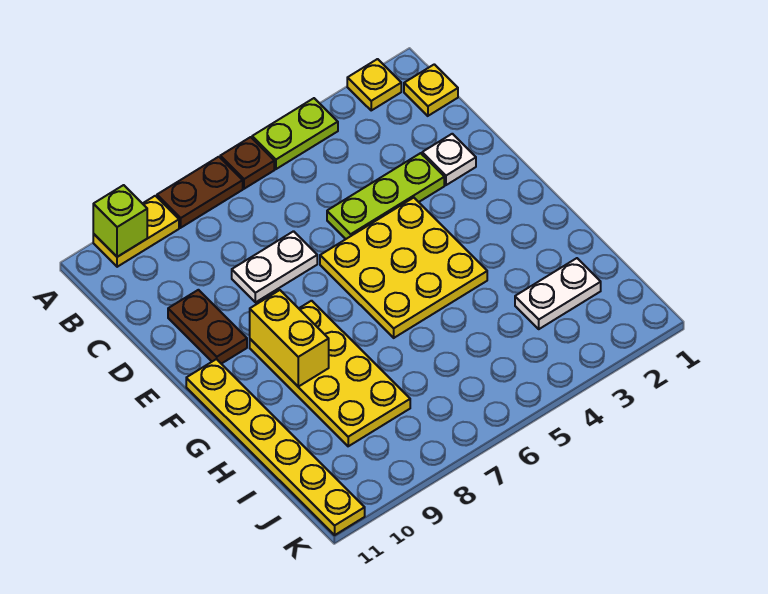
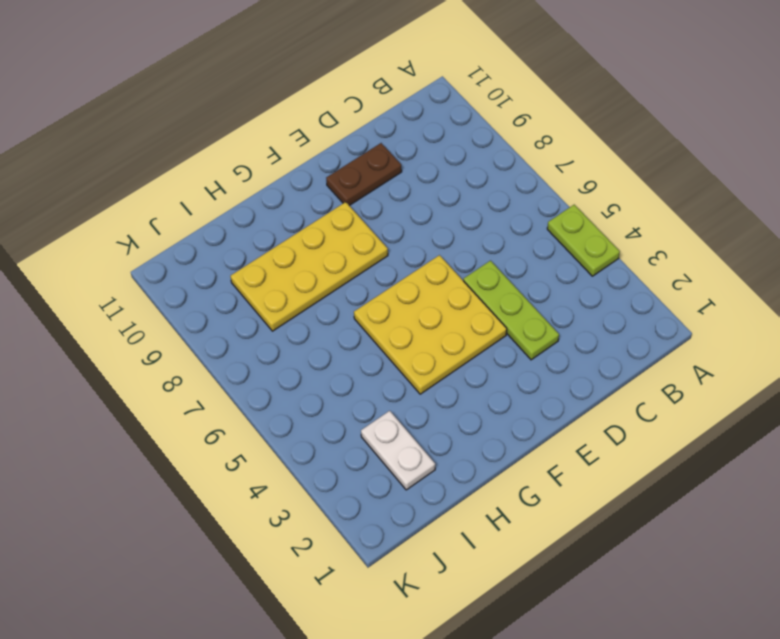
none -> yellow 1x1 plate [347,59,401,110]
none -> brown 1x1 plate [220,137,274,189]
none -> brown 1x2 plate [157,157,243,228]

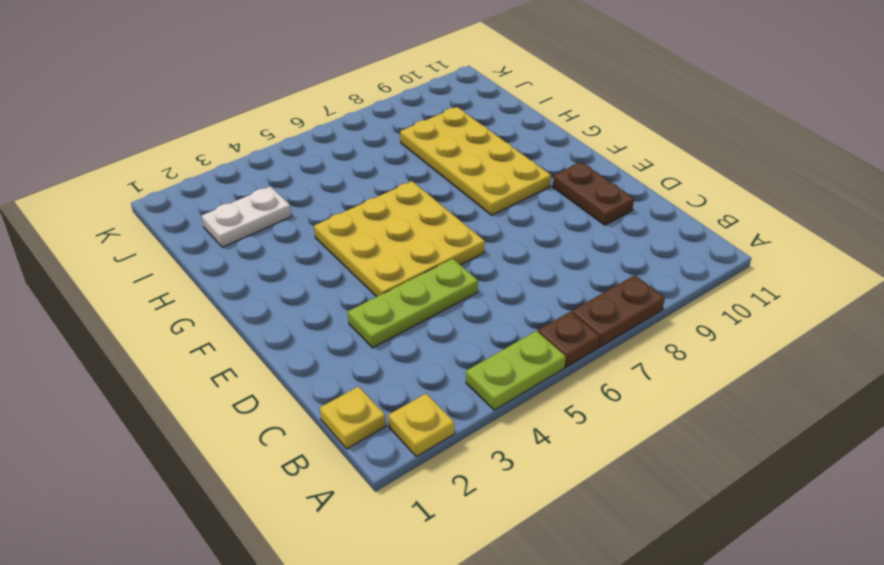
none -> yellow 1x2 plate [93,196,179,267]
none -> white 1x1 plate [422,134,476,185]
none -> white 1x2 plate [232,231,317,302]

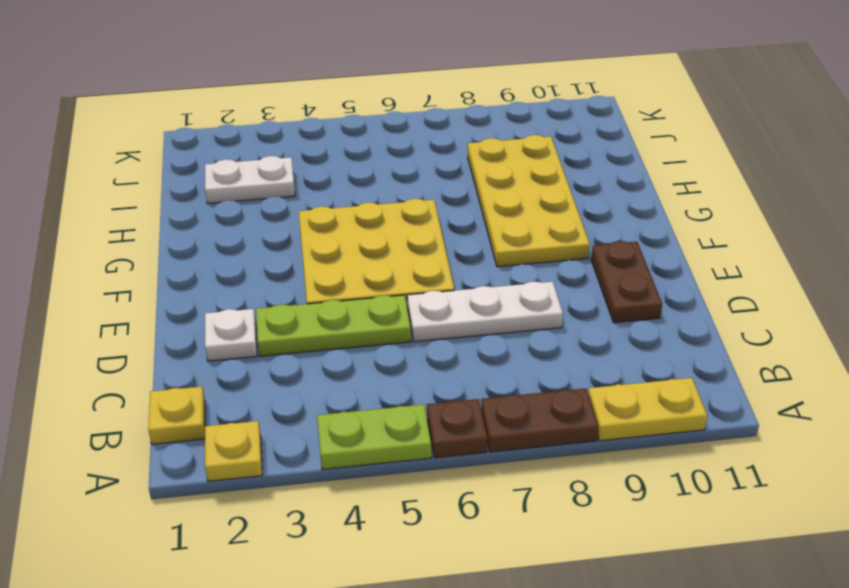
white 1x3 plate [407,281,563,342] -> white 1x2 plate [232,231,317,302]
none -> yellow 1x6 plate [186,359,365,535]
none -> lime 1x1 brick [93,185,147,257]
none -> yellow 1x2 brick [250,290,329,387]

